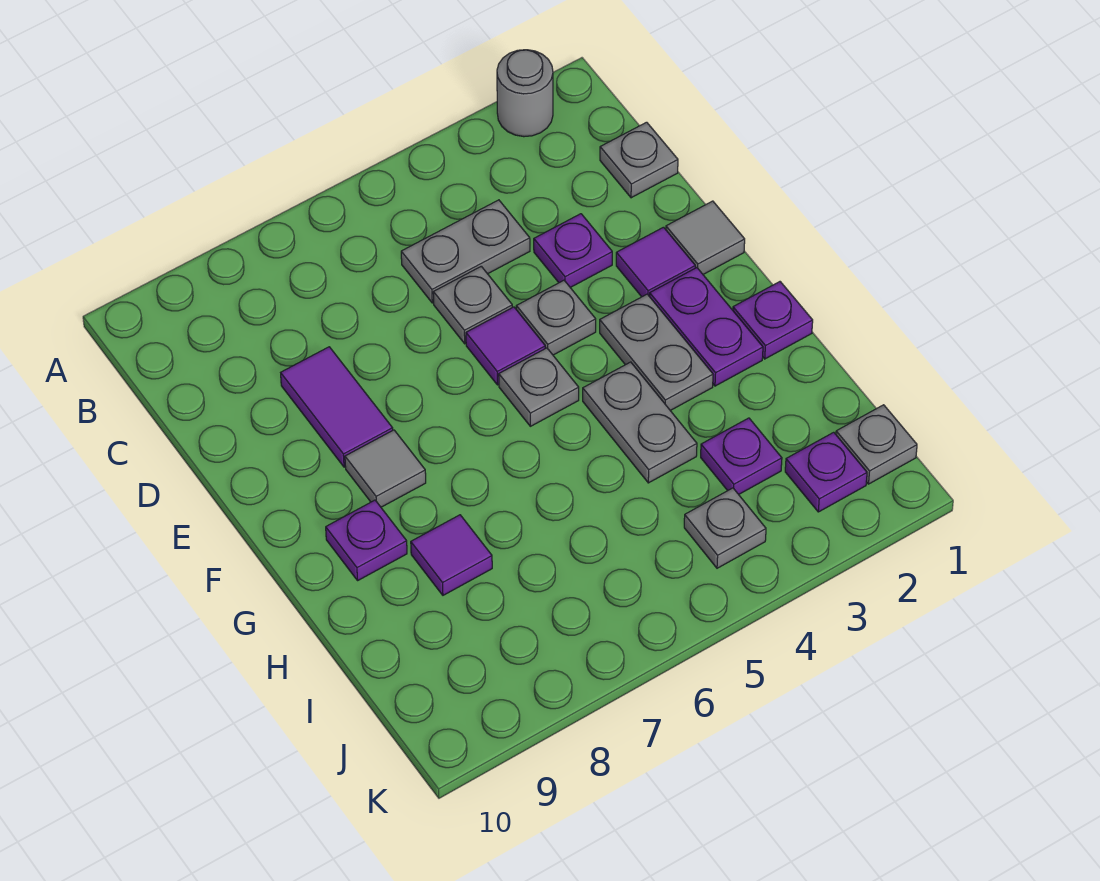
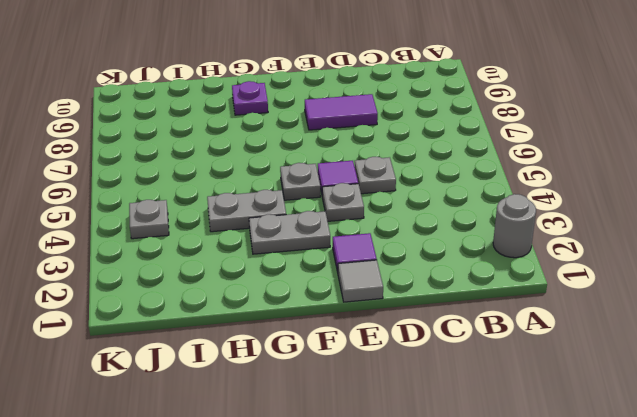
none -> grey 1x1 plate [600,122,678,198]
none -> grey 1x2 plate [401,200,530,303]
none -> purple 1x1 plate [534,214,612,288]

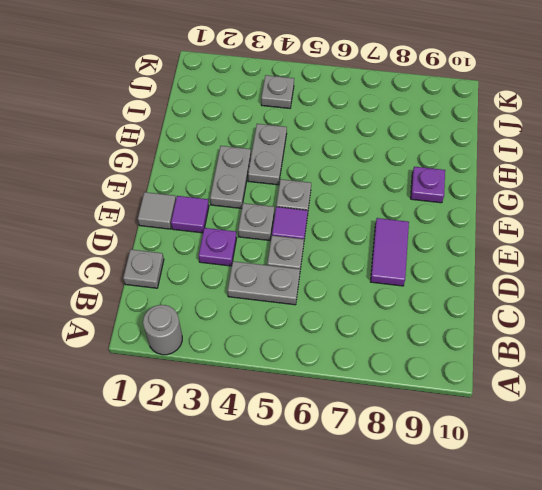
none -> purple 1x2 plate [650,268,763,386]
none -> grey 1x1 tile [345,430,426,507]
none -> purple 1x1 plate [733,282,813,359]

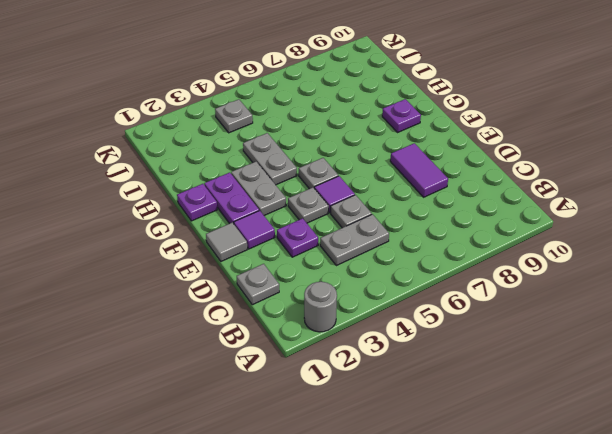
none -> grey 1x1 tile [345,430,426,507]
none -> purple 1x1 tile [411,515,492,595]
none -> purple 1x1 plate [701,418,782,494]

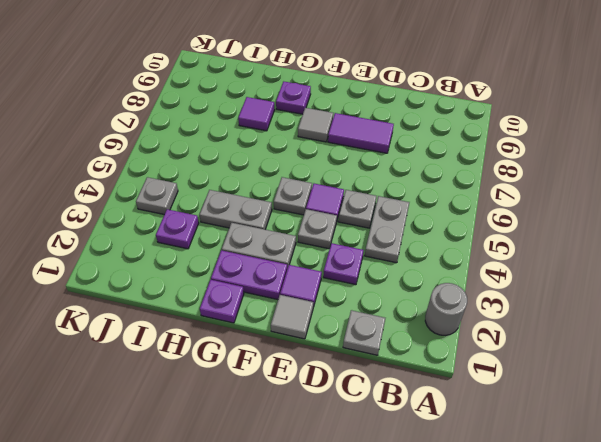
none -> grey 1x1 plate [836,405,917,484]
none -> purple 1x1 plate [785,432,867,512]

